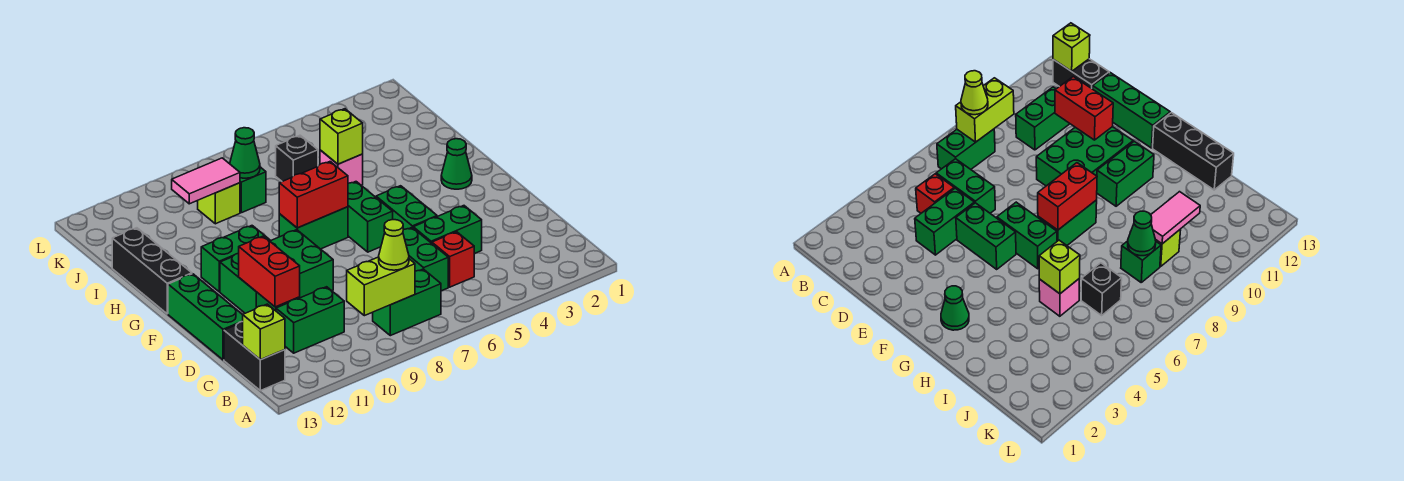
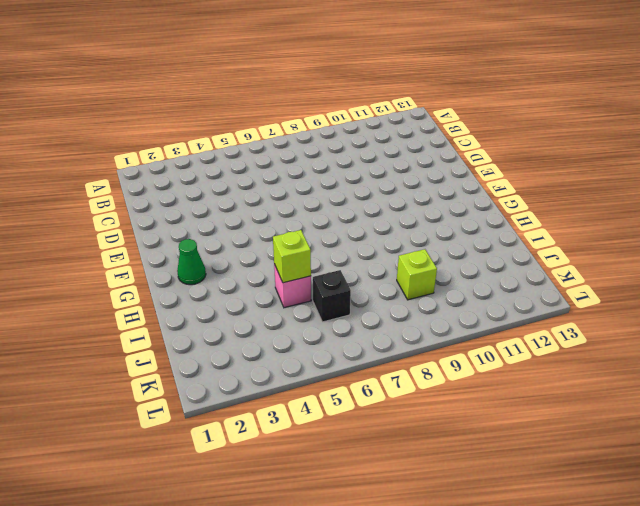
none -> green 1x2 brick [373,269,441,336]
none -> black 1x2 brick [224,322,285,391]
none -> red 1x1 brick [432,232,474,287]

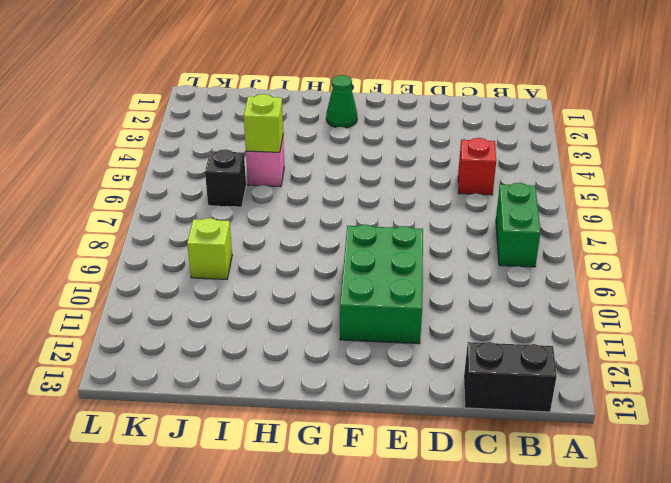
none -> green 1x2 brick [403,228,448,291]
none -> green 1x2 brick [276,287,344,353]
none -> green 1x2 brick [413,206,482,254]

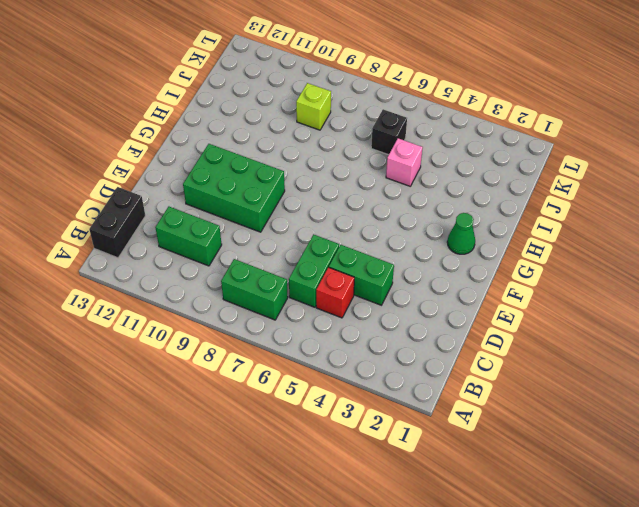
none -> green 1x3 brick [168,274,243,360]
none -> green 1x2 brick [376,186,437,230]
none -> green 1x2 brick [348,182,393,252]

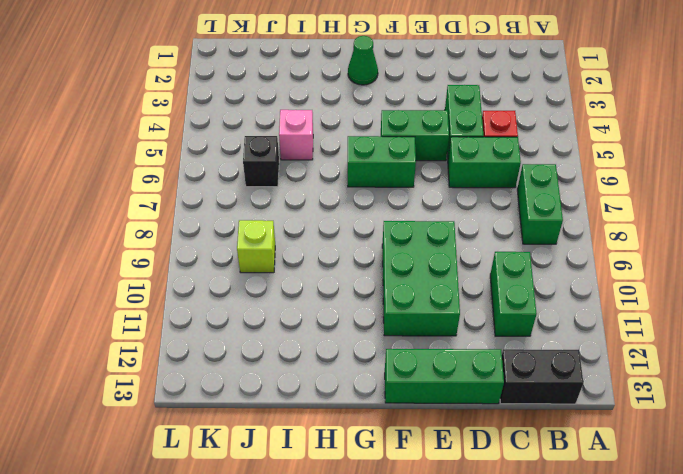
none -> green 1x2 brick [279,207,348,249]
none -> green 1x2 brick [201,226,270,292]
none -> black 1x3 brick [112,228,192,314]

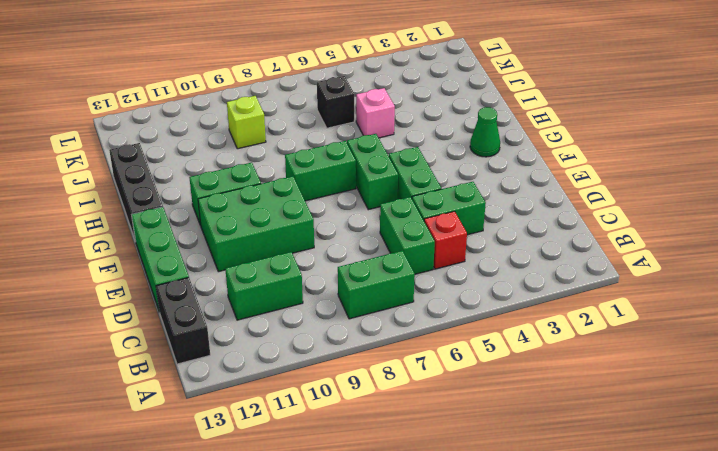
none -> green 1x1 brick [240,167,266,213]
none -> lime 1x2 brick [347,257,415,316]
none -> lime 1x1 brick [242,304,285,360]

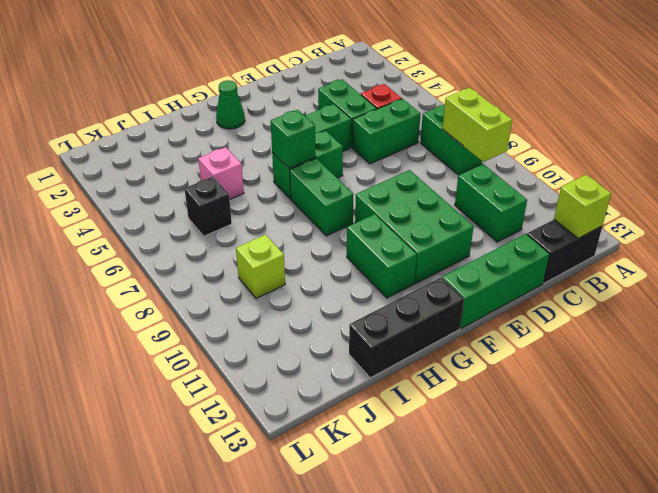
green 1x1 brick [271,110,316,168] -> green 1x1 brick moved to [240,167,266,213]
none -> red 1x2 brick [239,236,300,307]
none -> red 1x2 brick [279,162,348,228]
none -> lime 1x1 brick [320,109,363,164]

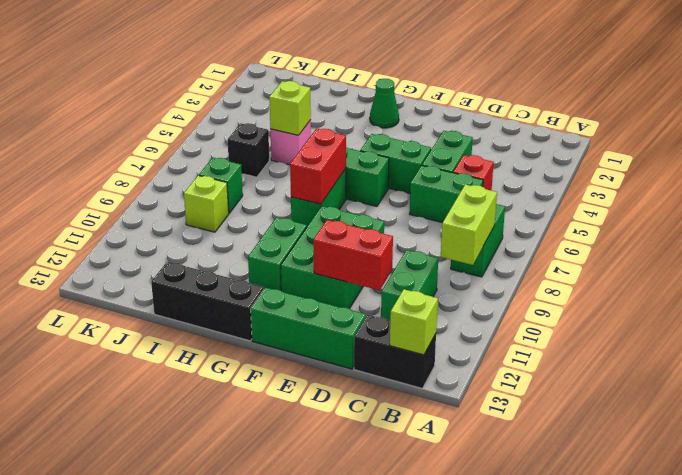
none -> green 1x1 cone [230,128,260,178]
none -> pink 1x2 tile [172,158,240,204]
none -> lime 1x1 cone [379,220,409,270]

